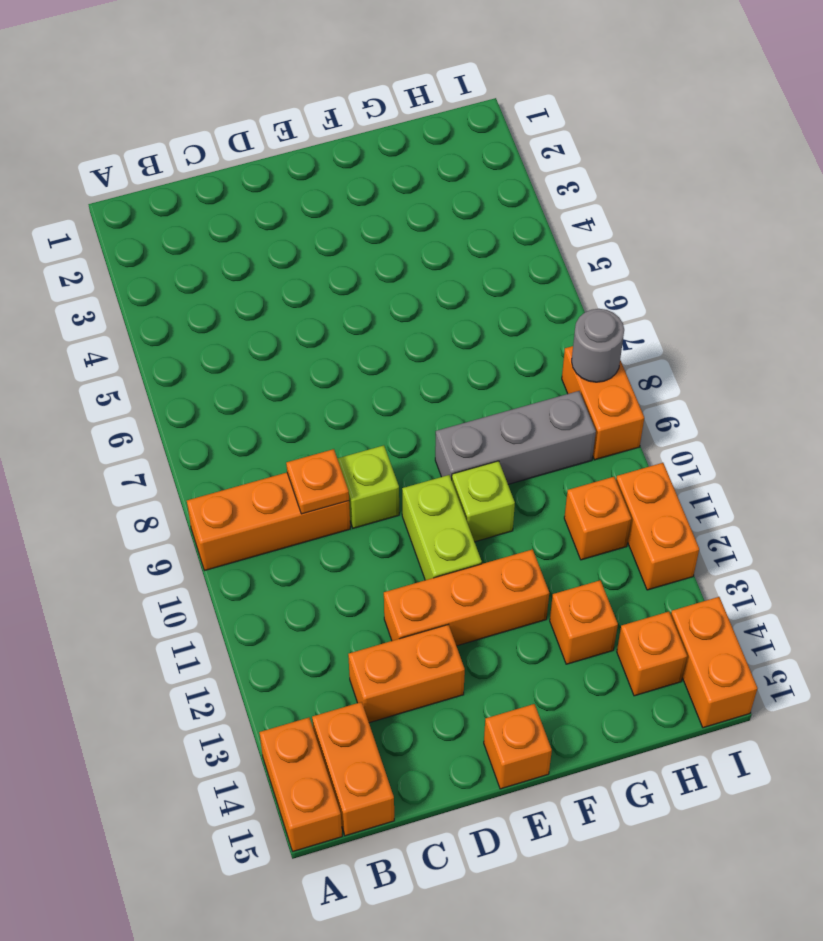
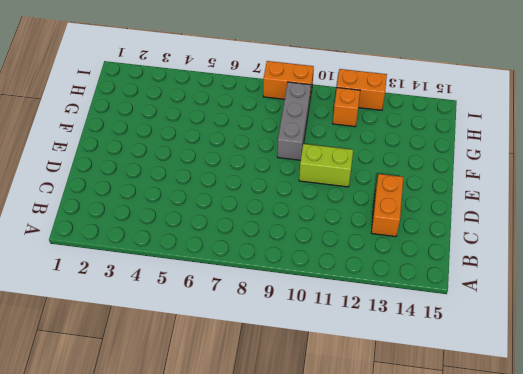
none -> orange 1x3 brick [187,473,350,570]
none -> orange 1x2 brick [259,718,342,851]
none -> orange 1x2 brick [312,702,394,836]

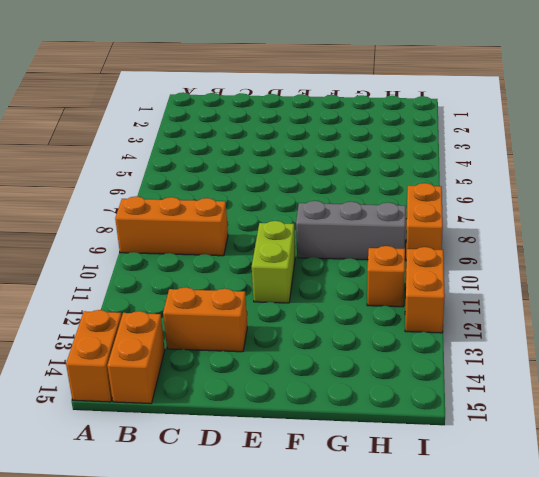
none -> lime 1x1 brick [337,445,399,528]
none -> orange 1x3 brick [384,549,549,646]
none -> orange 1x1 brick [484,704,552,789]

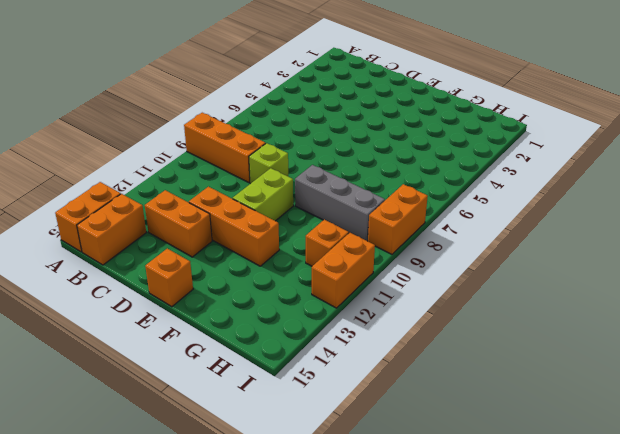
none -> lime 1x1 brick [452,461,515,542]
none -> orange 1x1 brick [550,580,618,664]
none -> orange 1x1 brick [617,612,687,696]

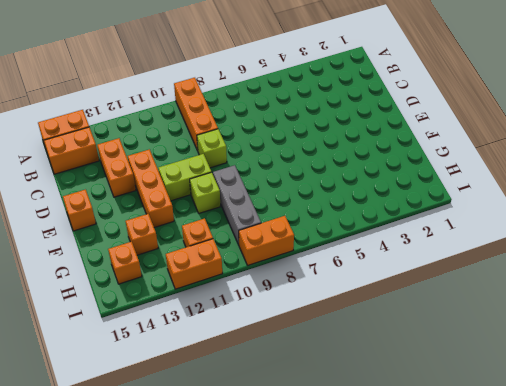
none -> orange 1x2 brick [671,597,758,728]
none -> orange 1x1 plate [286,449,349,514]
none -> grey 1x1 round brick [572,309,624,382]

